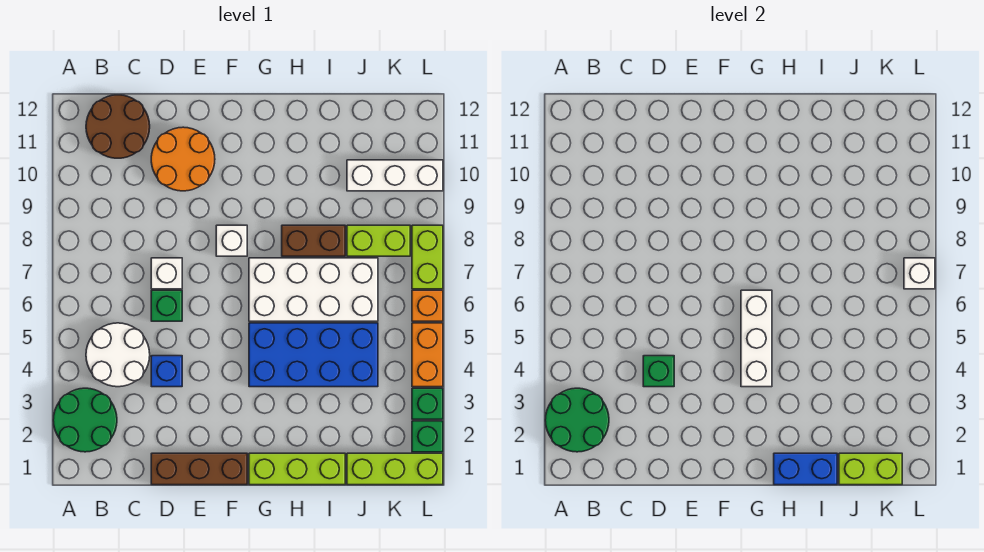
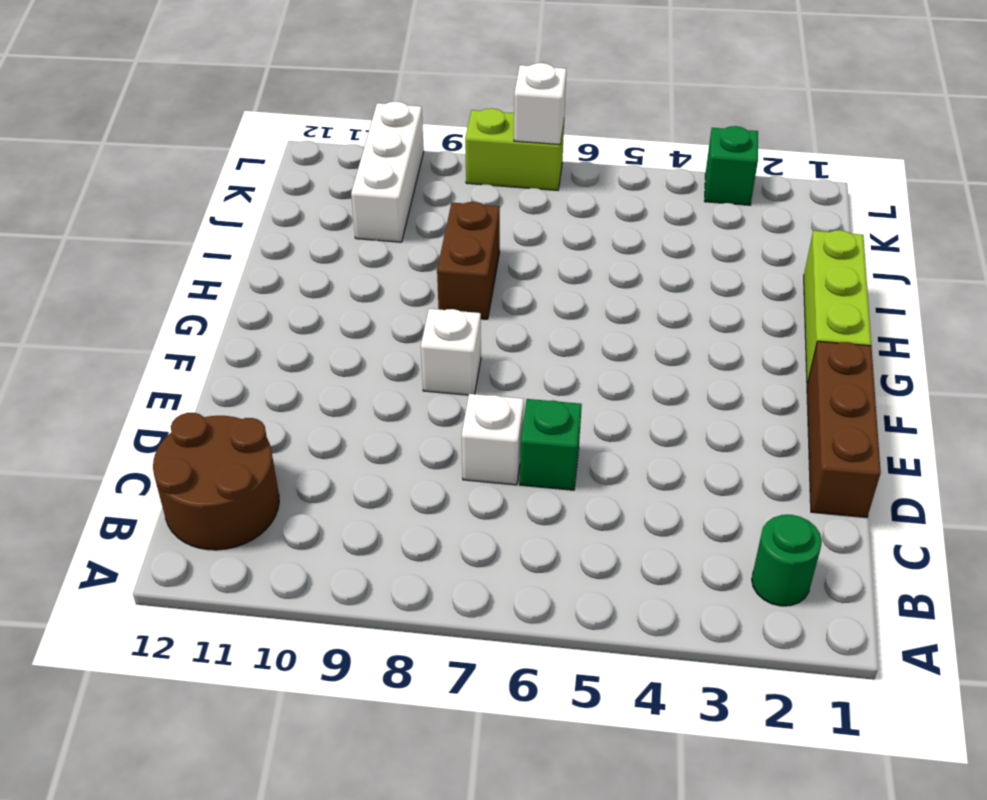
green 1x1 round brick [752,515,822,606] -> green 2x2 round brick [53,388,117,452]
none -> white 2x2 round brick [86,323,150,387]
none -> blue 1x1 brick [151,356,182,387]
none -> orange 2x2 round brick [151,127,215,191]

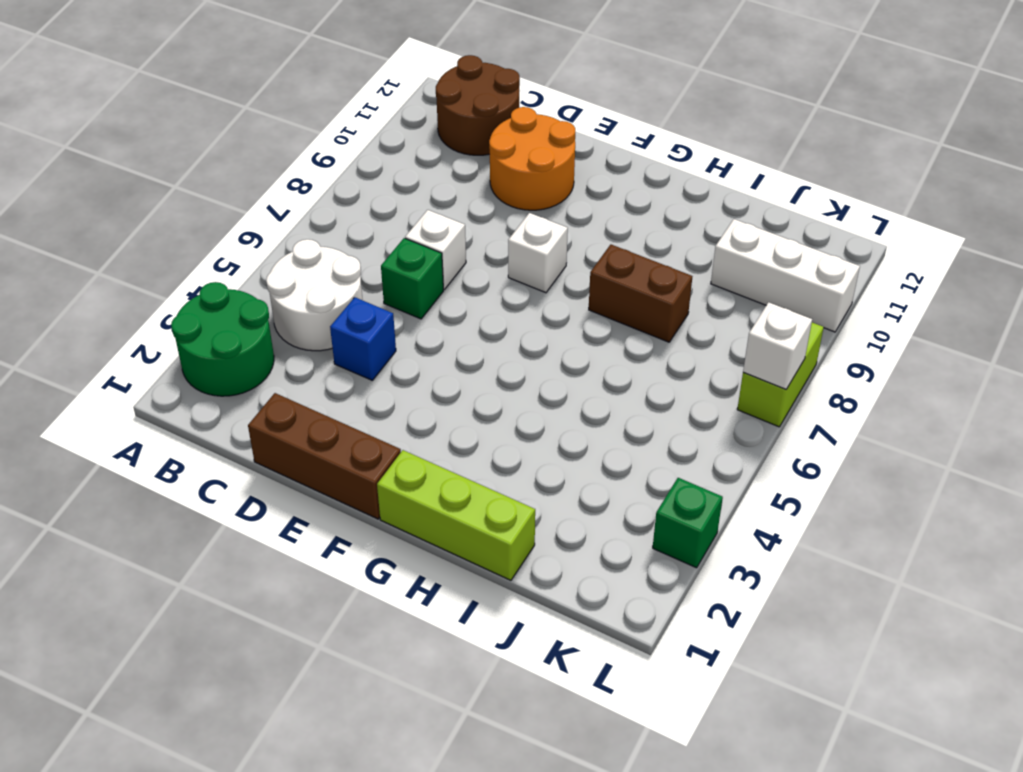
none -> blue 2x4 brick [249,323,378,387]
none -> white 2x4 brick [249,258,378,321]
none -> lime 1x3 brick [347,453,443,485]

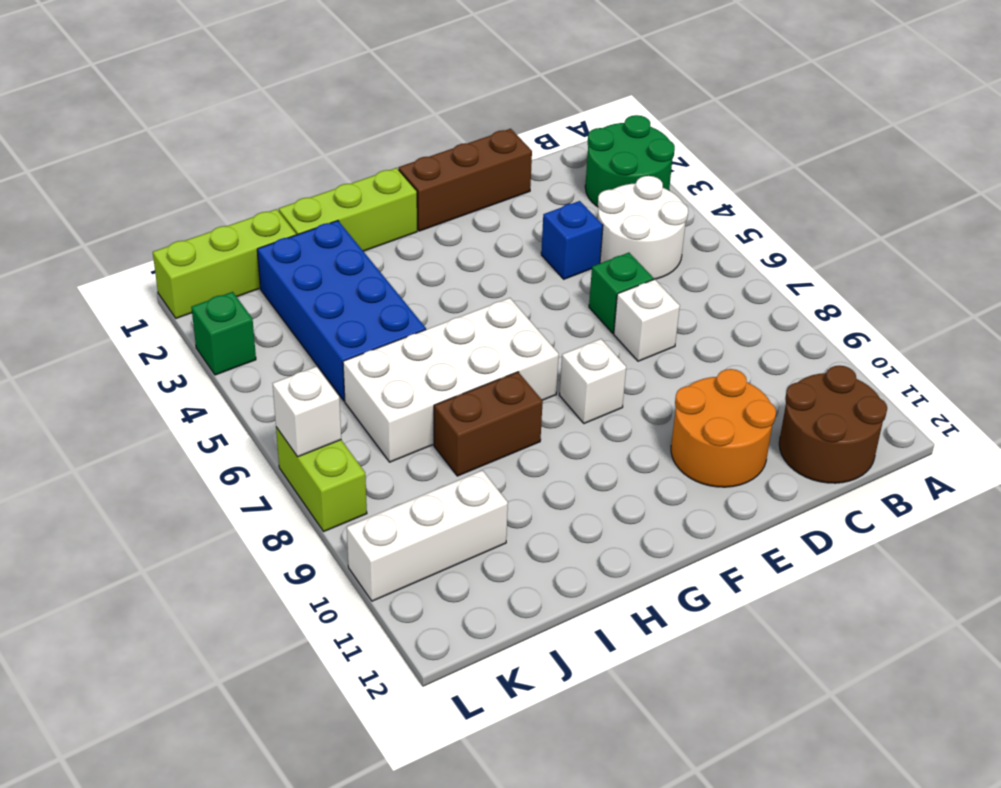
blue 2x4 brick [257,221,426,401] -> blue 2x4 brick turned to [249,323,378,387]
none -> lime 1x2 brick [347,225,410,256]
none -> green 1x1 brick [412,421,443,452]
none -> orange 1x2 brick [412,323,443,387]

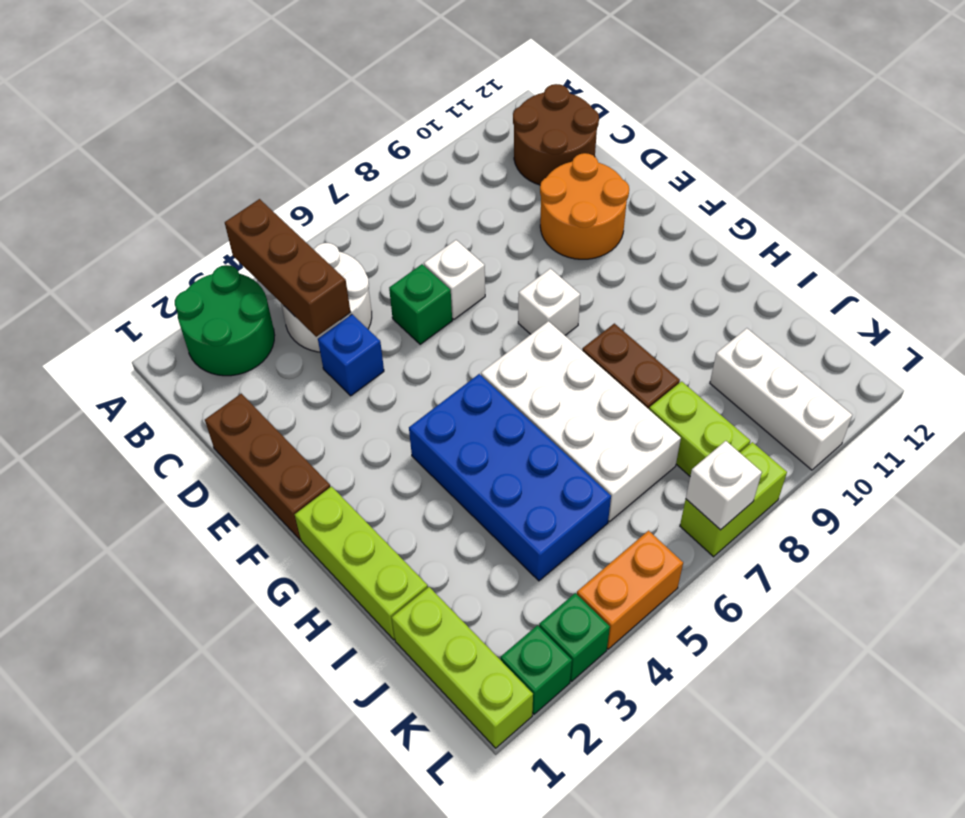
brown 1x3 brick [225,199,351,337] -> none
none -> orange 1x1 brick [412,290,443,321]
none -> green 2x2 round brick [545,388,609,452]
none -> green 1x1 brick [643,356,674,387]

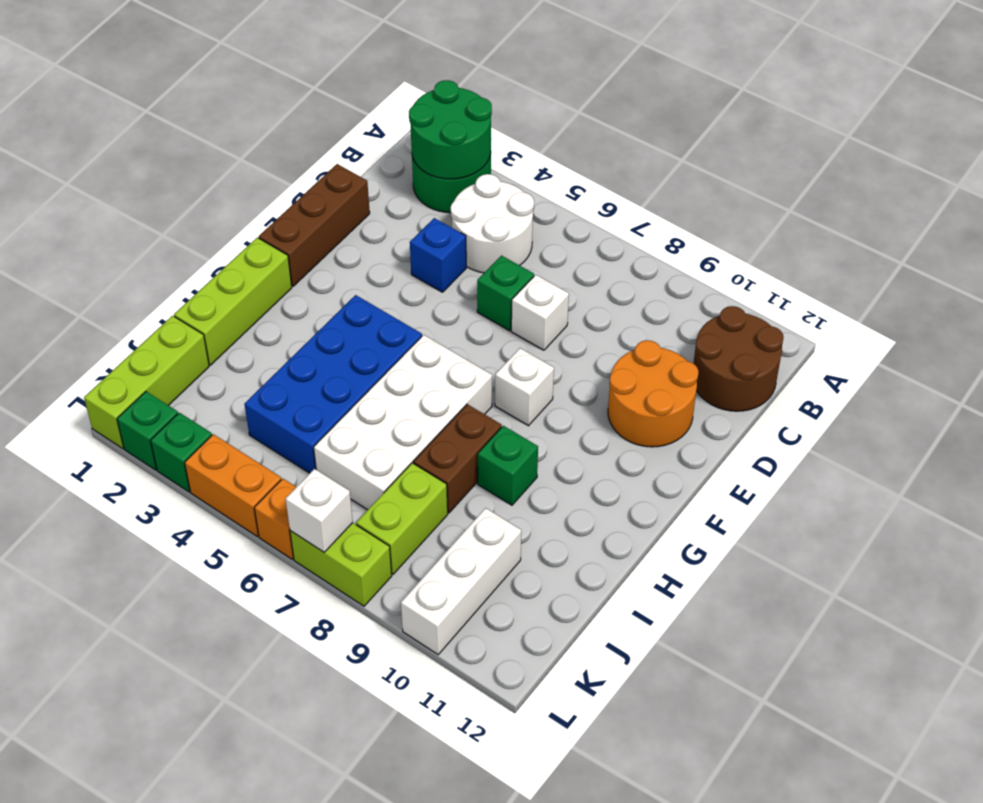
green 1x1 brick [478,426,538,505] -> green 1x1 brick moved to [643,356,674,387]
none -> white 1x3 brick [741,290,772,387]
none -> blue 1x2 brick [774,453,837,485]
none -> lime 1x2 brick [839,453,902,485]

